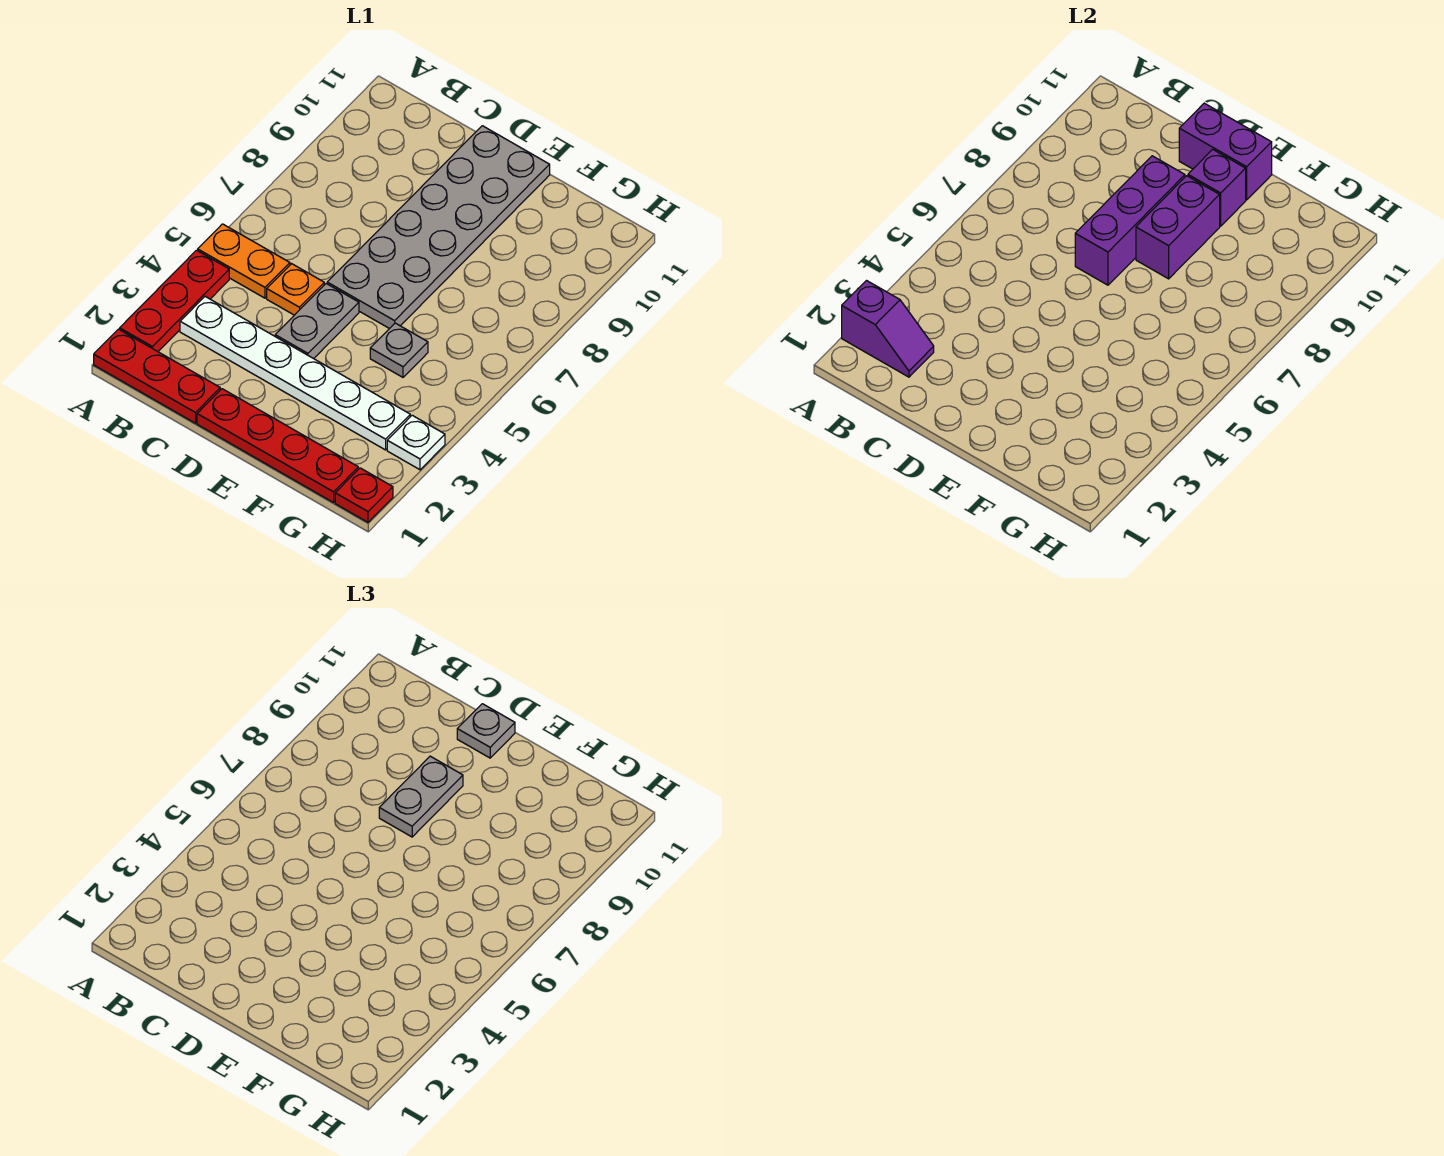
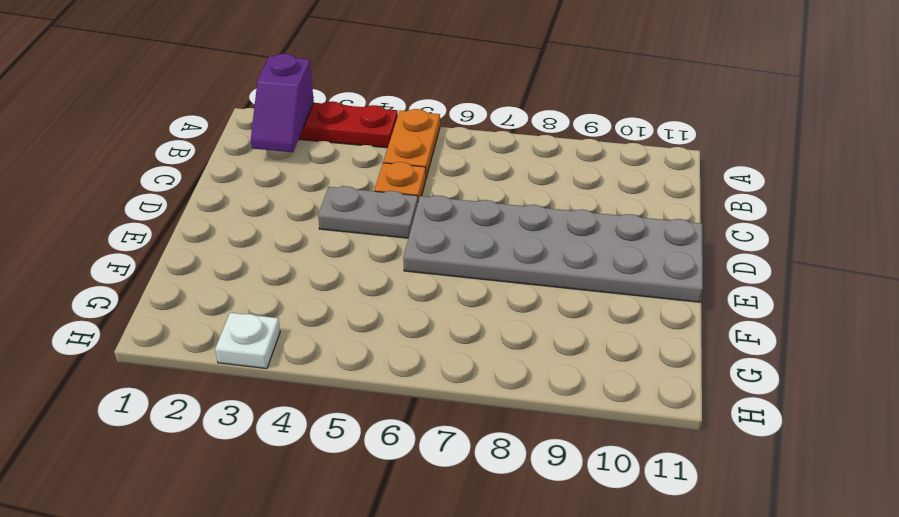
none -> red 1x3 plate [94,329,220,423]
none -> white 1x6 plate [180,297,410,450]
none -> red 1x4 plate [197,389,358,503]

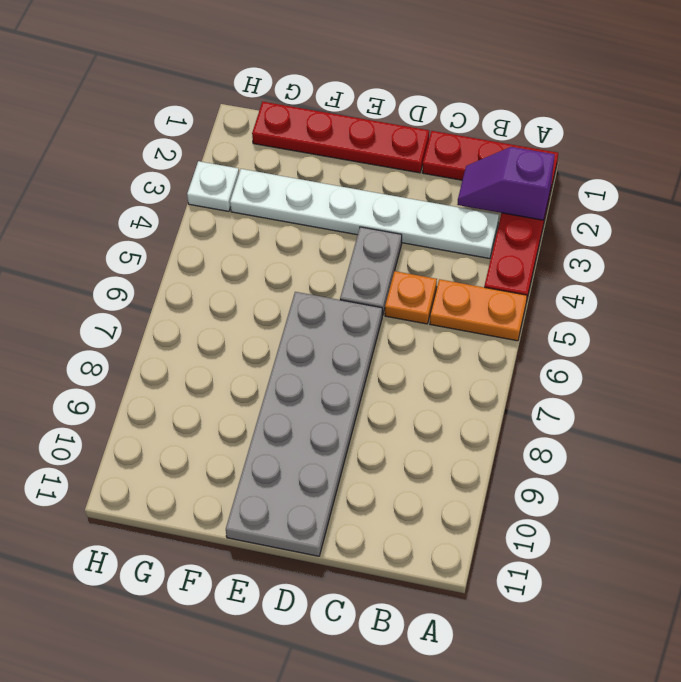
none -> grey 1x1 plate [370,323,428,377]
none -> red 1x1 plate [335,468,393,522]
none -> purple 1x3 brick [1075,156,1185,285]

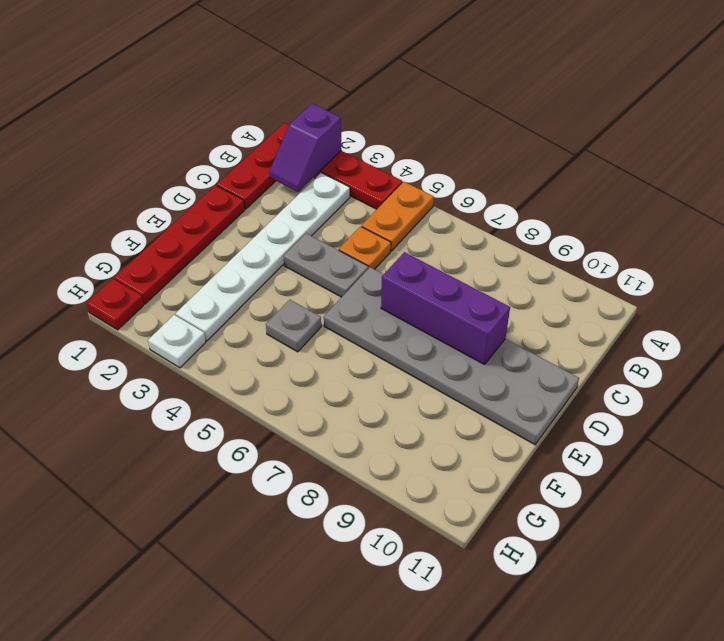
none -> purple 1x2 brick [1179,103,1272,200]
none -> purple 1x2 brick [1136,176,1220,279]
none -> purple 1x1 brick [1188,149,1246,226]

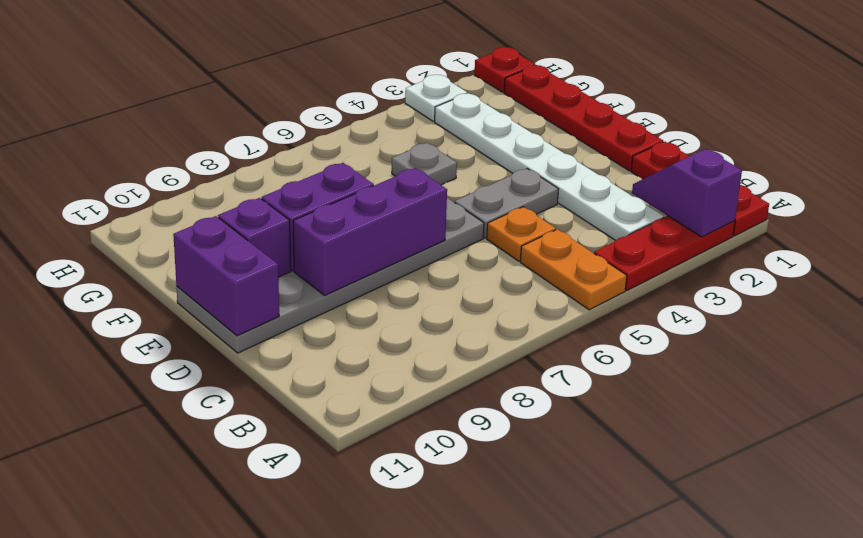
none -> grey 1x2 plate [379,756,463,837]
none -> grey 1x1 plate [457,704,515,758]

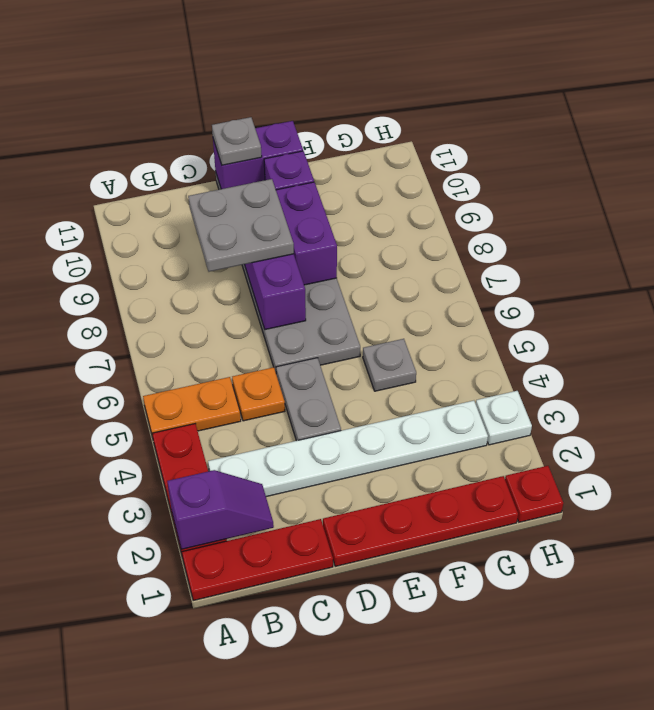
grey 2x2 plate [188,179,294,272] -> grey 1x2 plate [379,756,463,837]

